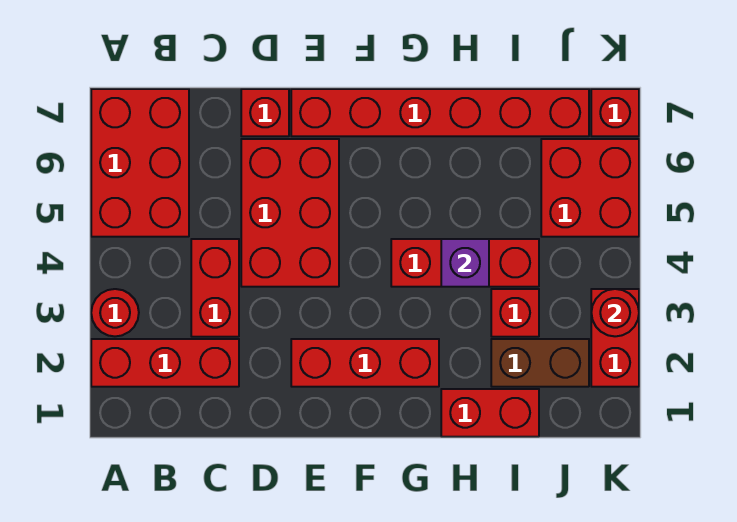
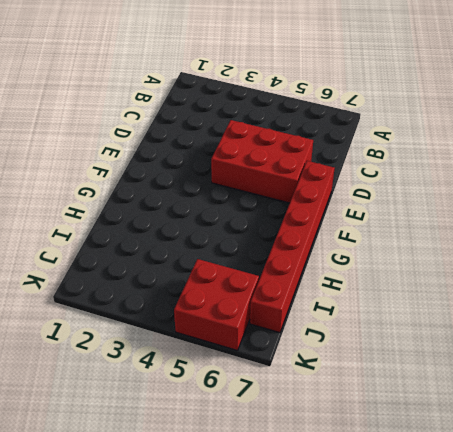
none -> red 1x3 brick [91,339,239,387]
none -> red 1x1 round brick [91,289,139,336]
none -> red 2x3 brick [91,89,189,237]

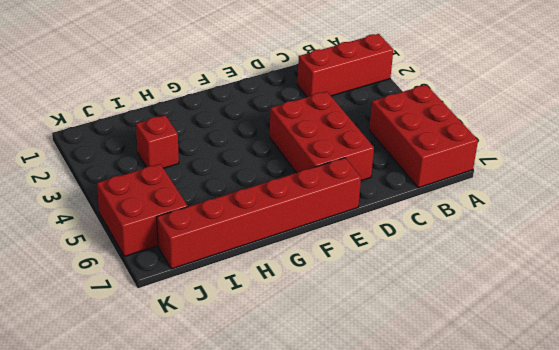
none -> red 1x1 round brick [91,289,139,336]
none -> red 1x2 brick [191,239,239,337]
none -> red 1x1 brick [241,89,289,136]

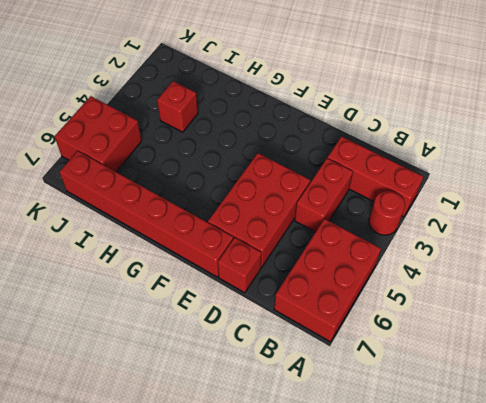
none -> red 1x3 brick [291,339,439,387]
none -> red 1x3 brick [391,239,539,287]
none -> red 1x2 brick [441,389,539,437]

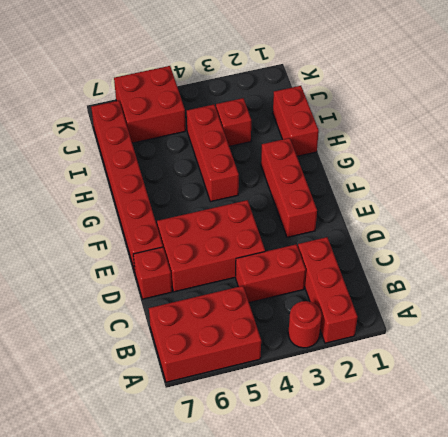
none -> brown 1x2 brick [491,339,589,387]
none -> red 1x2 brick [591,289,639,387]
none -> red 1x1 brick [591,89,639,136]

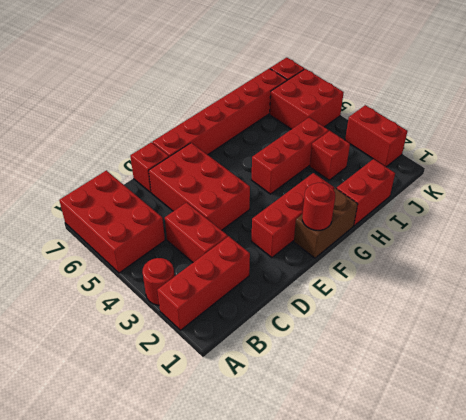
brown 1x2 brick [294,188,358,258] -> brown 1x2 brick moved to [491,339,589,387]
red 1x1 round brick [302,183,335,230] -> red 1x1 round brick moved to [591,289,639,336]
none -> purple 1x1 brick [441,239,489,287]

